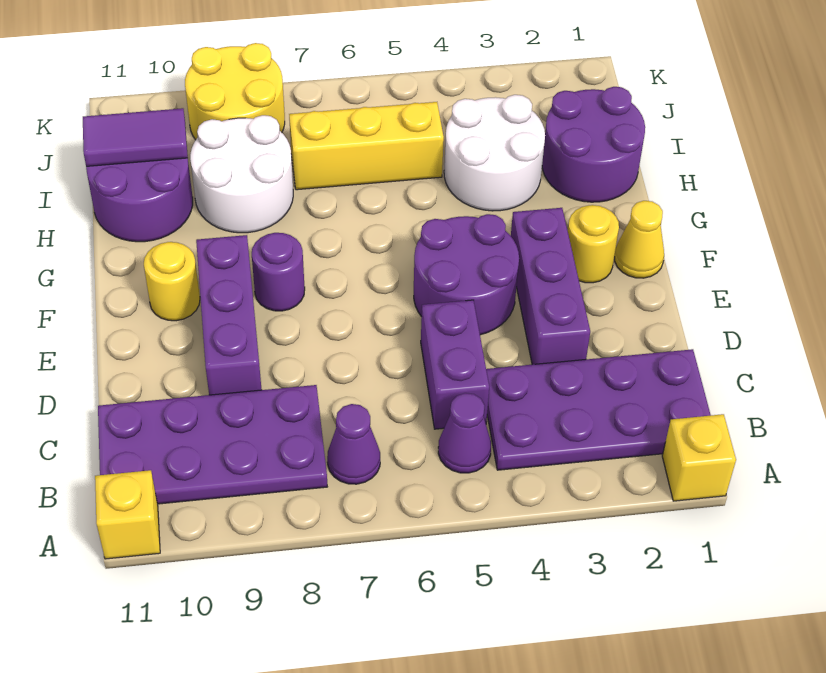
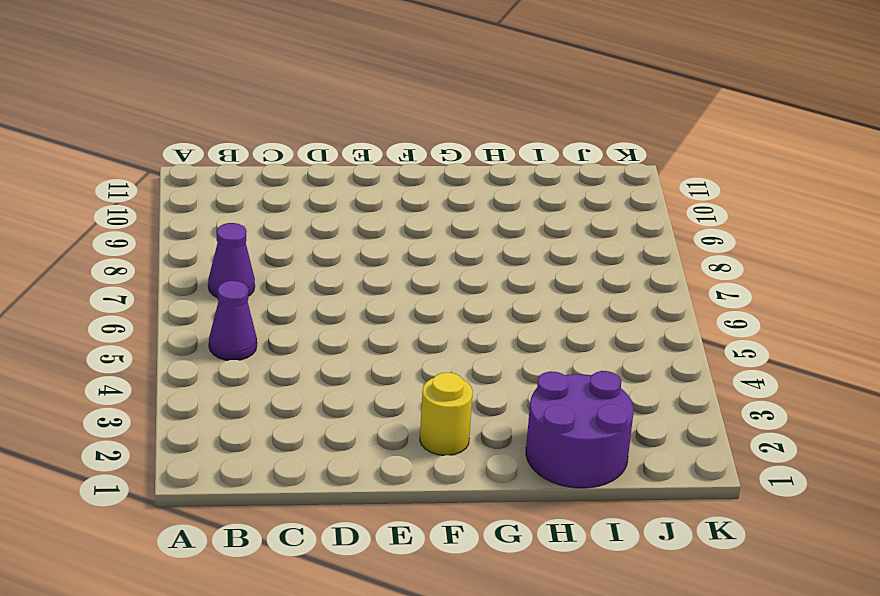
none -> yellow 1x1 brick [662,414,736,501]
none -> yellow 1x1 brick [95,470,160,559]
none -> purple 2x4 plate [486,349,711,470]

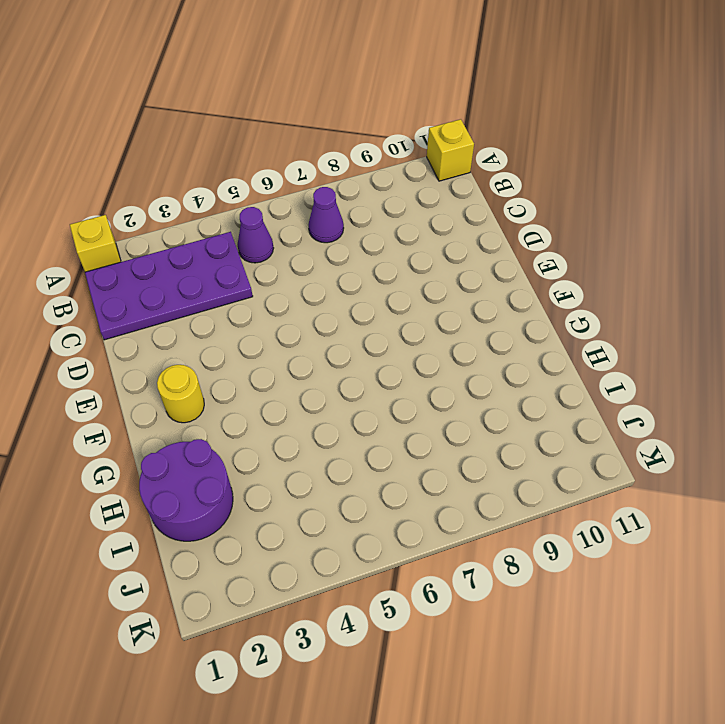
none -> purple 2x4 plate [98,385,327,504]
none -> purple 1x2 brick [421,300,489,429]
none -> purple 1x3 brick [511,208,590,365]

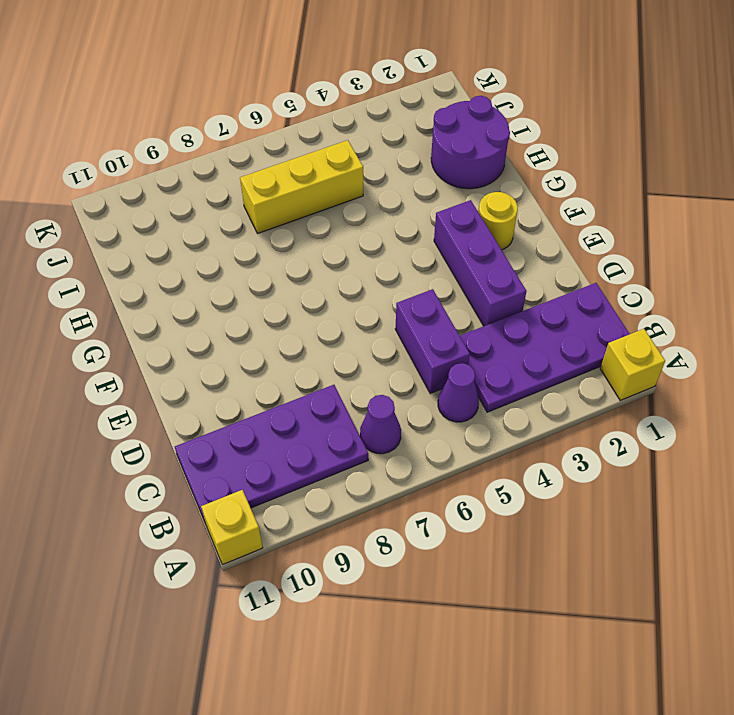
none -> purple 1x3 brick [196,235,262,395]
none -> purple 2x2 round brick [414,214,519,335]
none -> yellow 1x1 cone [614,201,664,278]

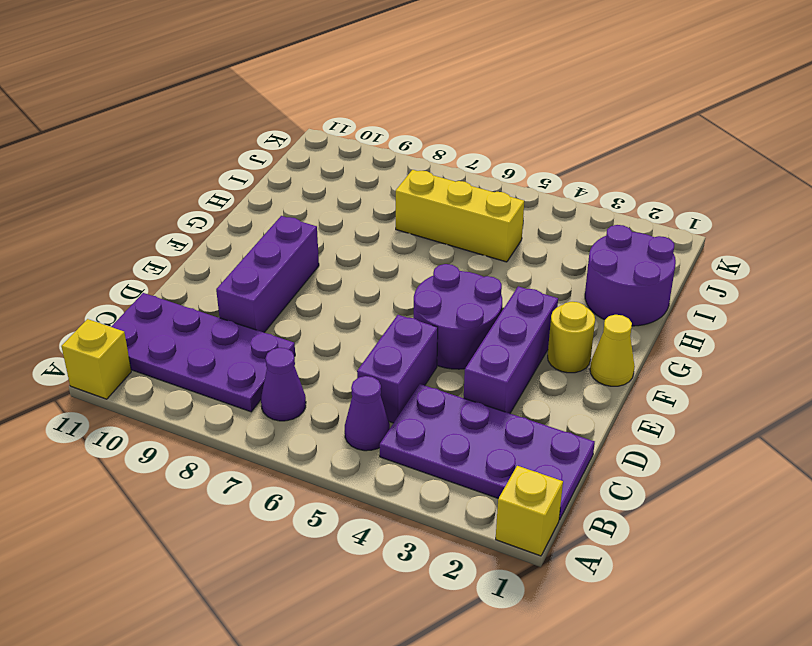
none -> purple 1x1 round brick [252,233,305,311]
none -> yellow 1x1 round brick [144,242,200,321]
none -> white 2x2 round brick [444,95,545,211]

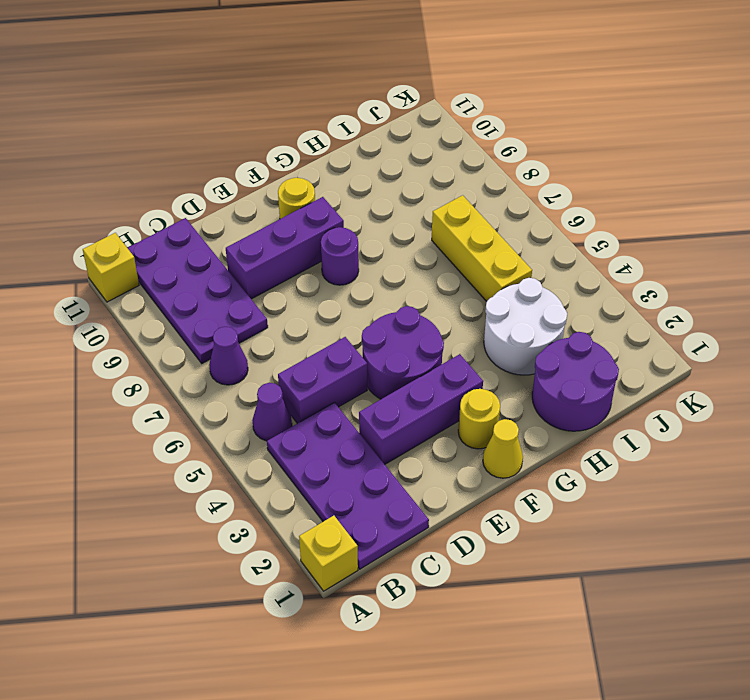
none -> white 2x2 round brick [190,115,293,233]
none -> purple 2x2 round brick [86,158,193,242]
none -> yellow 2x2 round brick [185,43,285,140]

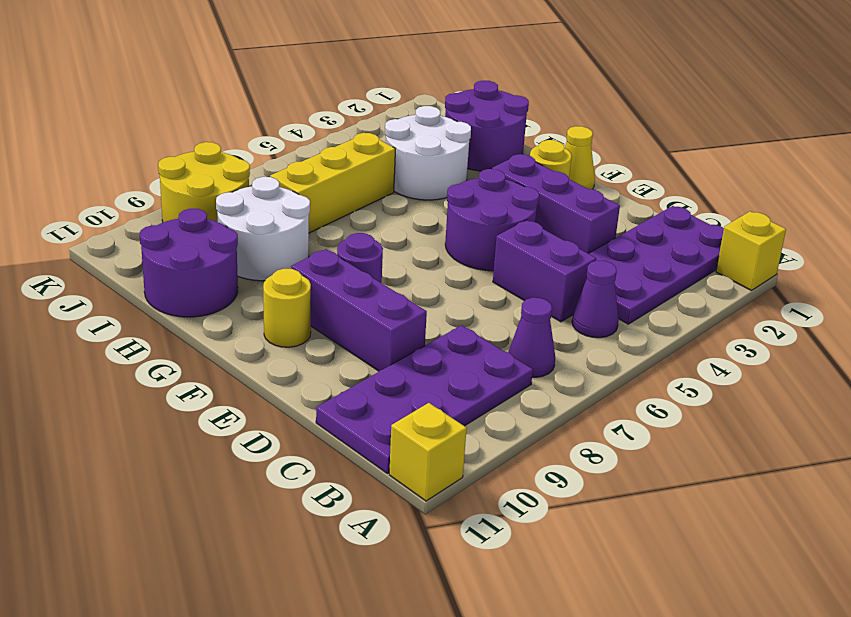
none -> purple 1x2 tile [83,108,188,166]

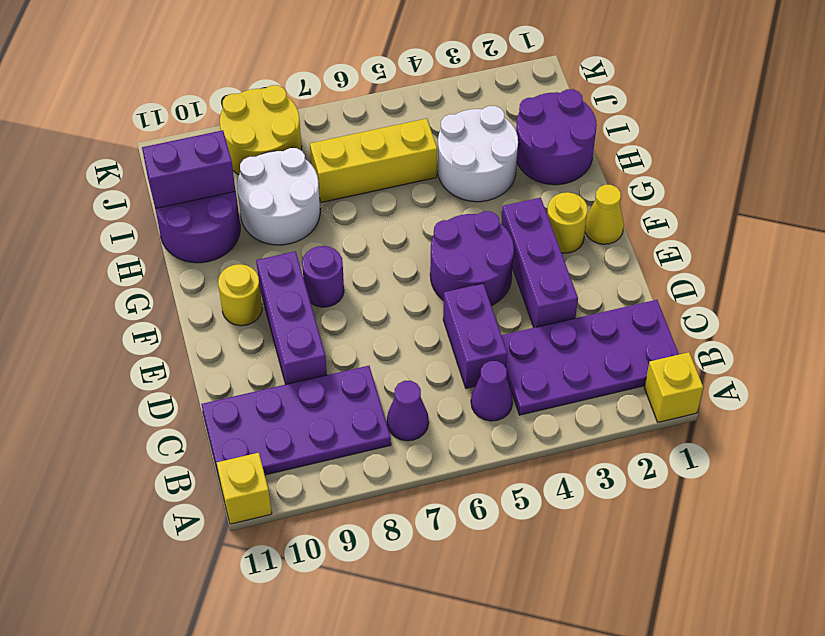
purple 1x2 brick [142,130,235,208] -> purple 1x2 tile [83,108,188,166]

